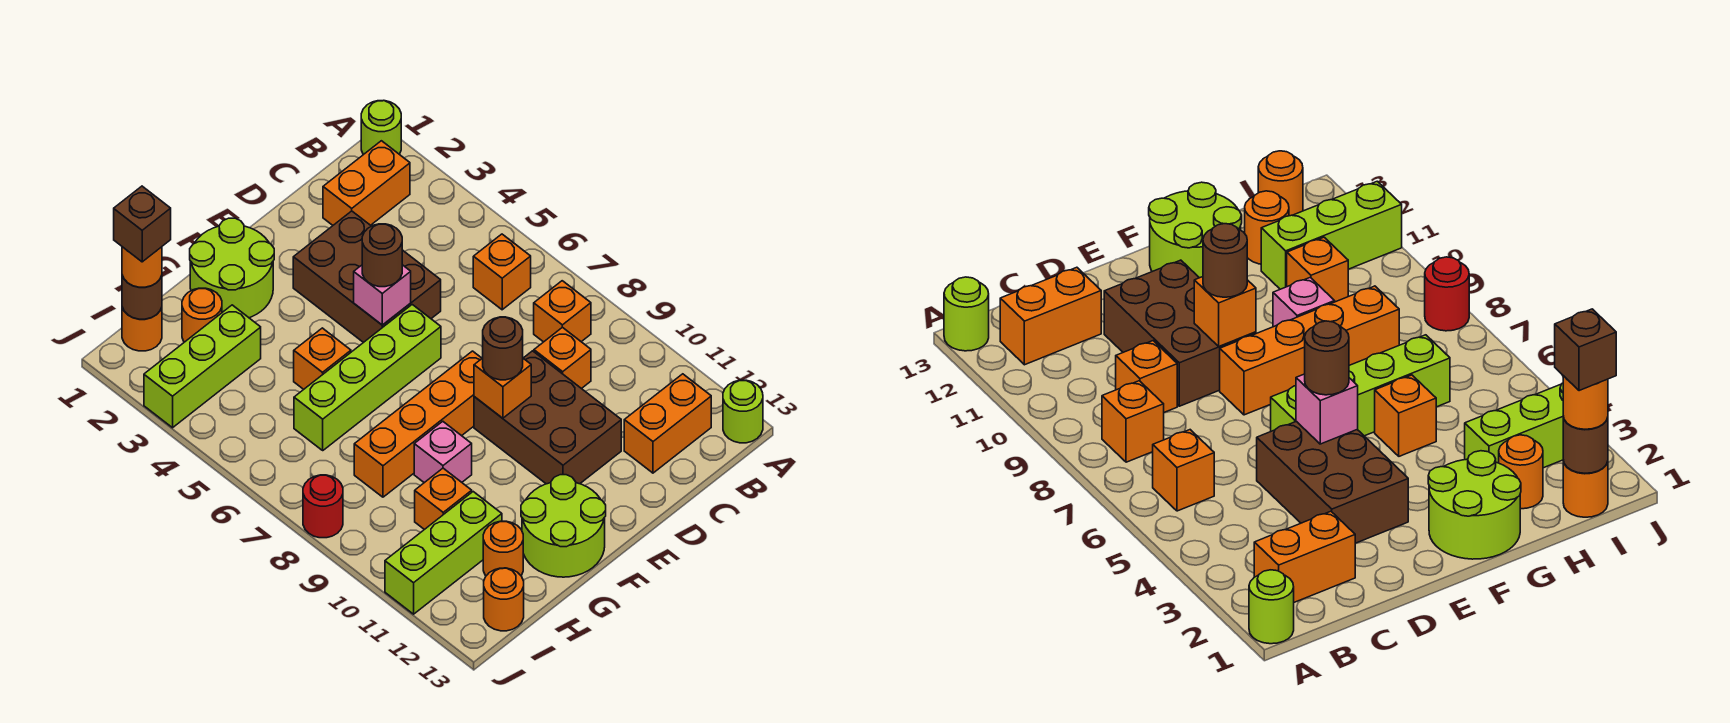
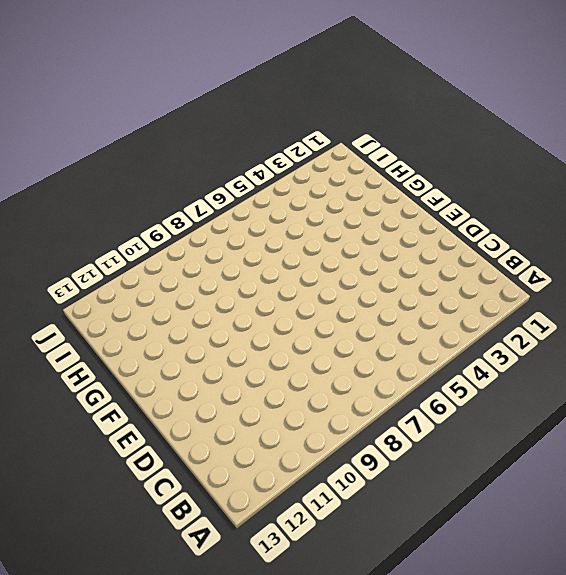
none -> lime 1x1 round brick [361,101,401,155]
none -> lime 1x1 round brick [723,380,763,443]
none -> orange 1x2 brick [323,141,410,225]
none -> orange 1x1 brick [473,234,531,310]

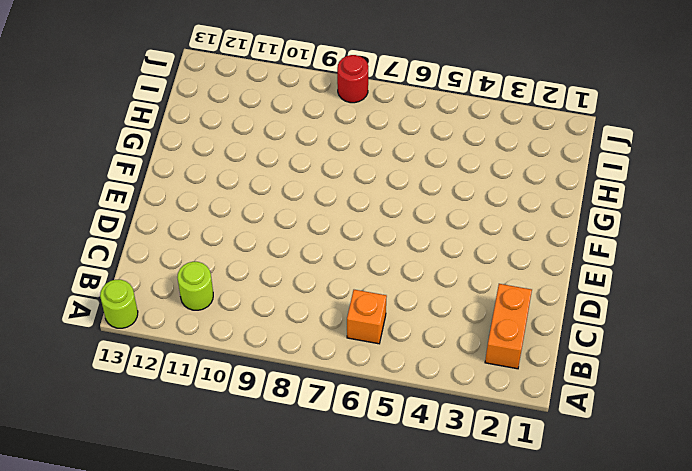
lime 1x1 round brick [177,262,213,310] -> lime 1x1 round brick moved to [361,101,401,155]
none -> orange 1x1 brick [534,281,591,342]
none -> orange 1x2 brick [624,374,711,473]
none -> orange 1x1 brick [534,327,591,389]
none -> brown 2x3 brick [293,211,441,343]

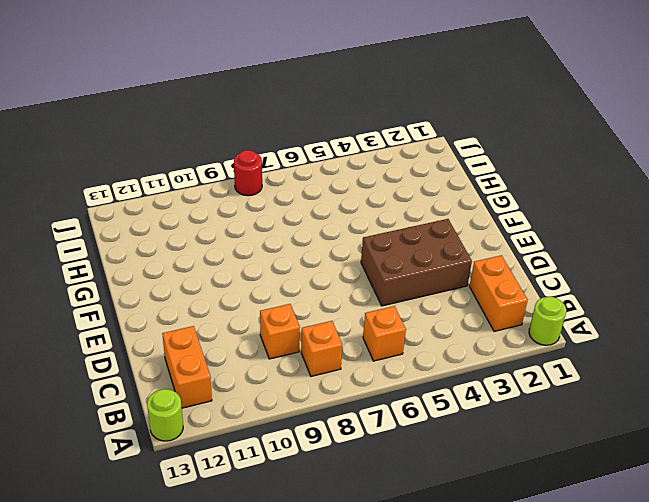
none -> brown 2x3 brick [474,351,621,484]
none -> lime 1x4 brick [294,305,441,450]
none -> orange 1x4 brick [354,351,482,497]
none -> lime 2x2 round brick [190,218,274,318]

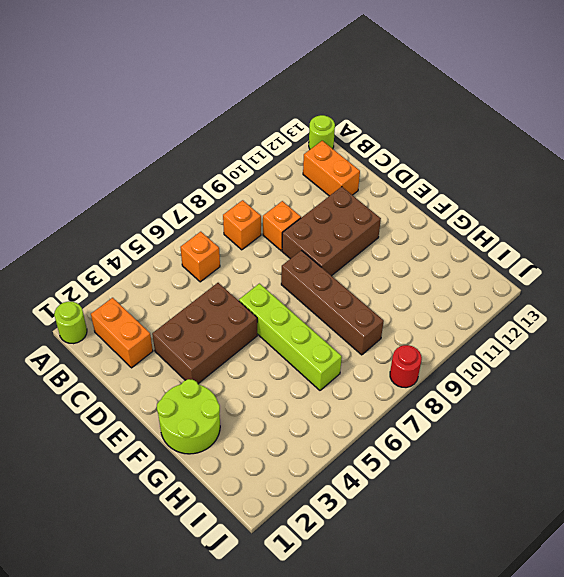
brown 1x4 brick [281,250,384,355] -> orange 1x4 brick [354,351,482,497]
none -> lime 2x2 round brick [521,475,606,577]
none -> orange 1x1 brick [294,328,351,389]
none -> pink 1x1 brick [414,421,472,483]
none -> orange 1x1 round brick [182,288,222,342]

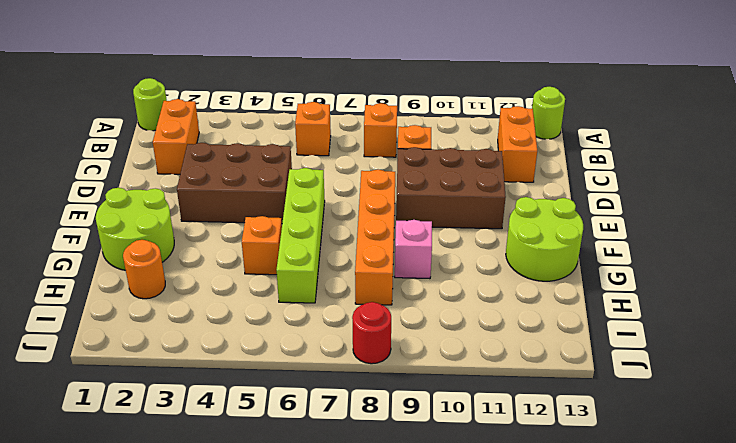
none -> lime 1x3 brick [144,305,261,428]
none -> orange 1x1 brick [415,468,472,530]
none -> lime 1x3 brick [385,492,502,614]
none -> orange 1x1 round brick [483,521,523,576]

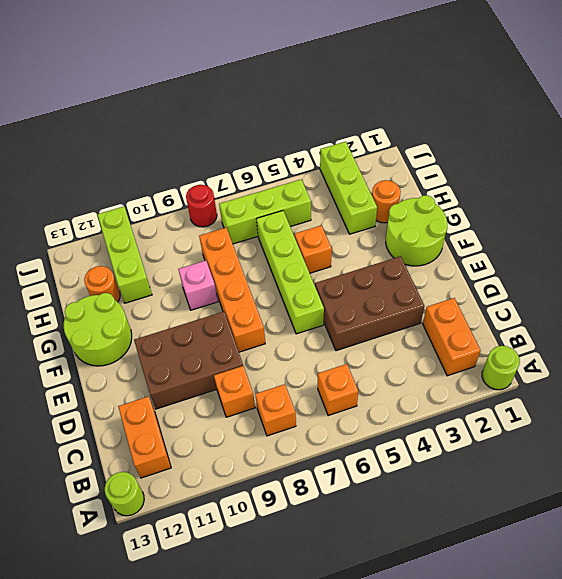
lime 1x3 brick [219,180,311,244] -> none
none -> orange 1x1 brick [415,468,472,530]
none -> orange 1x1 round brick [122,307,162,351]
none -> orange 1x1 round brick [484,568,524,631]
none -> pink 1x1 brick [354,265,411,325]

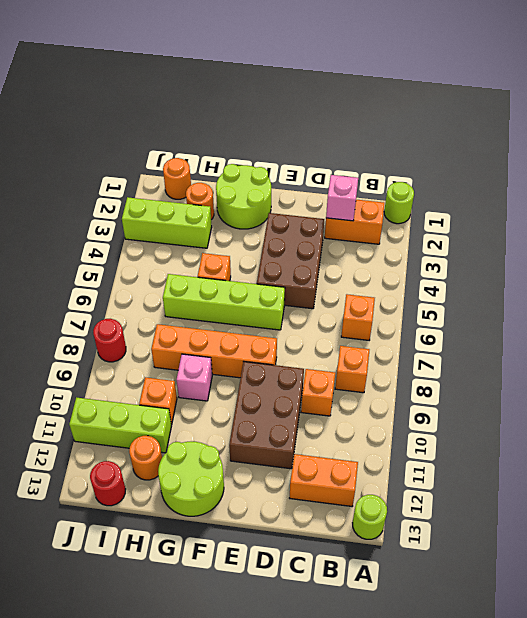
pink 1x1 brick [326,175,358,221] -> pink 1x1 brick moved to [354,265,411,325]
red 1x1 round brick [90,461,125,506] -> orange 1x1 round brick [484,568,524,631]
none -> orange 1x1 brick [474,358,531,418]
none -> brown 1x1 round brick [122,275,162,319]
none -> brown 1x1 round brick [362,224,402,287]
none -> brown 1x1 round brick [483,317,523,380]

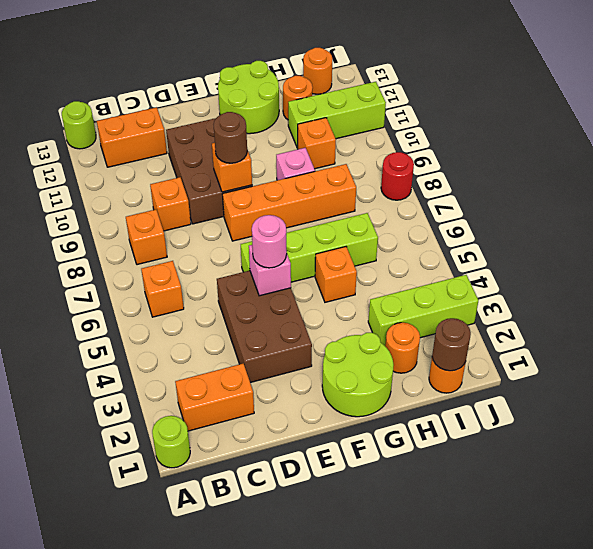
pink 1x1 round brick [252,215,287,268] -> brown 1x1 round brick [362,224,402,287]
none -> orange 1x1 round brick [122,247,162,287]
none -> brown 1x1 brick [114,186,171,262]

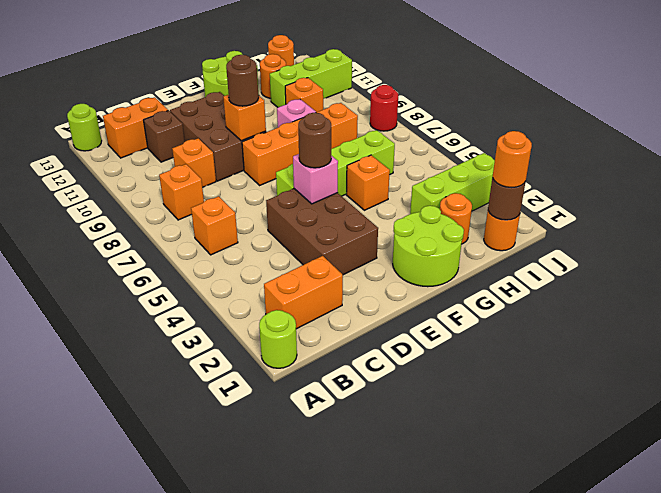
brown 1x1 brick [144,110,185,162] -> brown 1x1 brick moved to [114,186,171,262]

